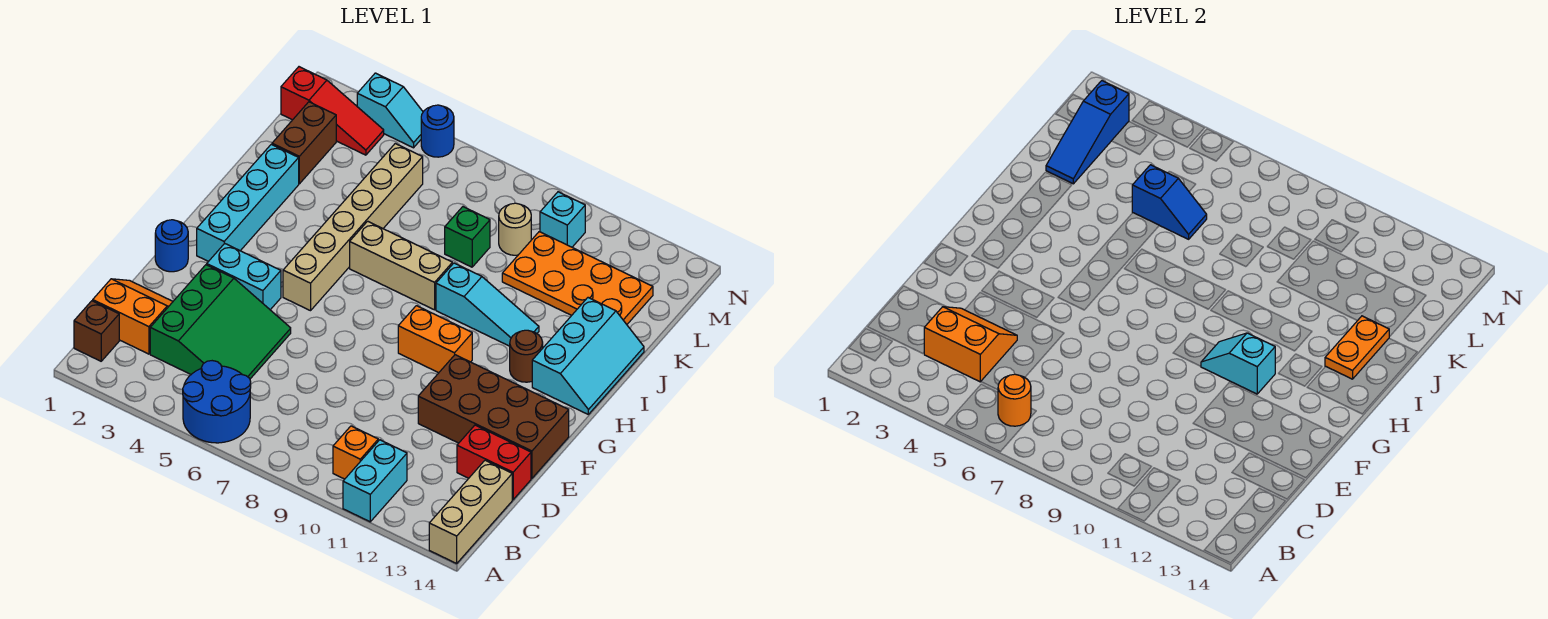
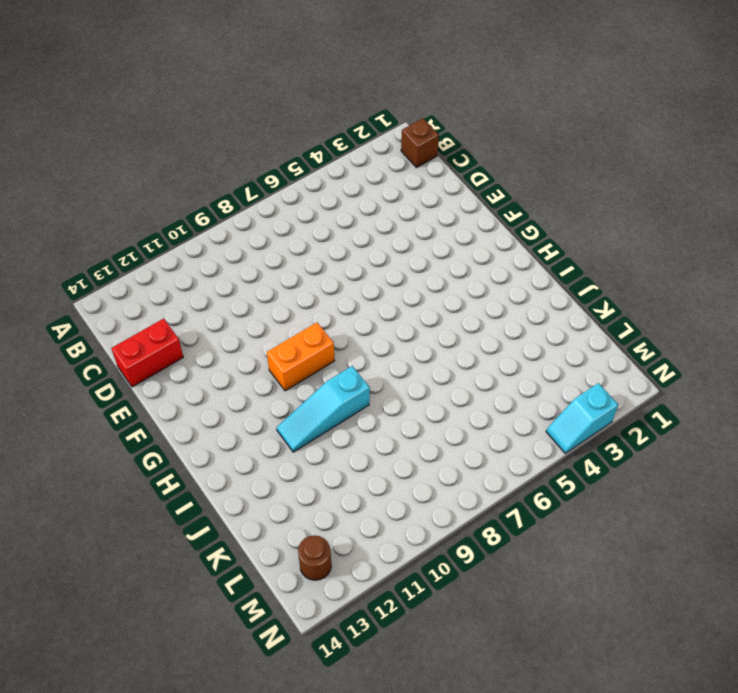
brown 1x1 round brick [298,535,331,580] -> brown 1x1 round brick moved to [510,330,543,382]
none -> blue 2x2 round brick [183,361,251,443]
none -> cyan 1x2 brick [343,440,407,522]
none -> tan 1x3 brick [429,460,512,563]
none -> orange 1x1 brick [333,426,378,479]

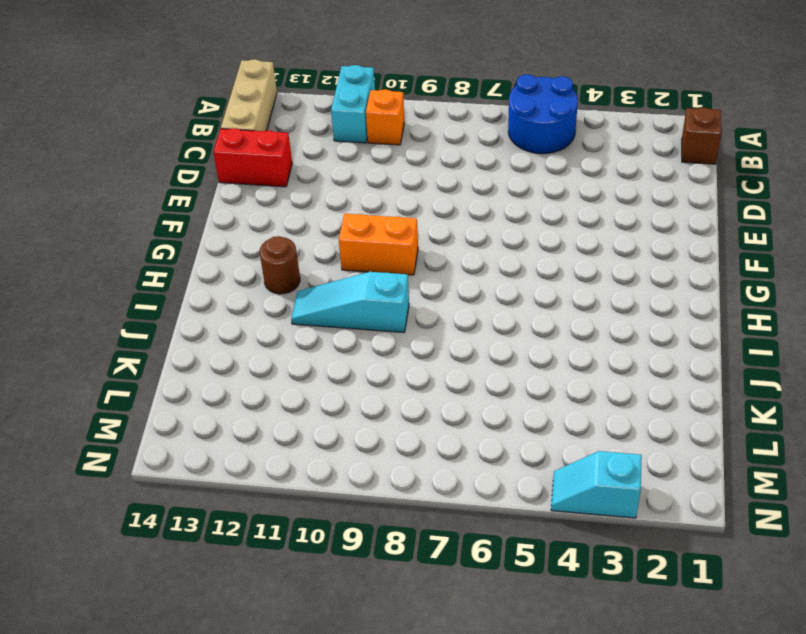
none -> orange 2x2 slope [93,279,173,354]
none -> green 3x3 slope [150,265,291,379]
none -> brown 2x4 brick [418,355,569,478]
none -> blue 1x1 round brick [155,220,188,272]

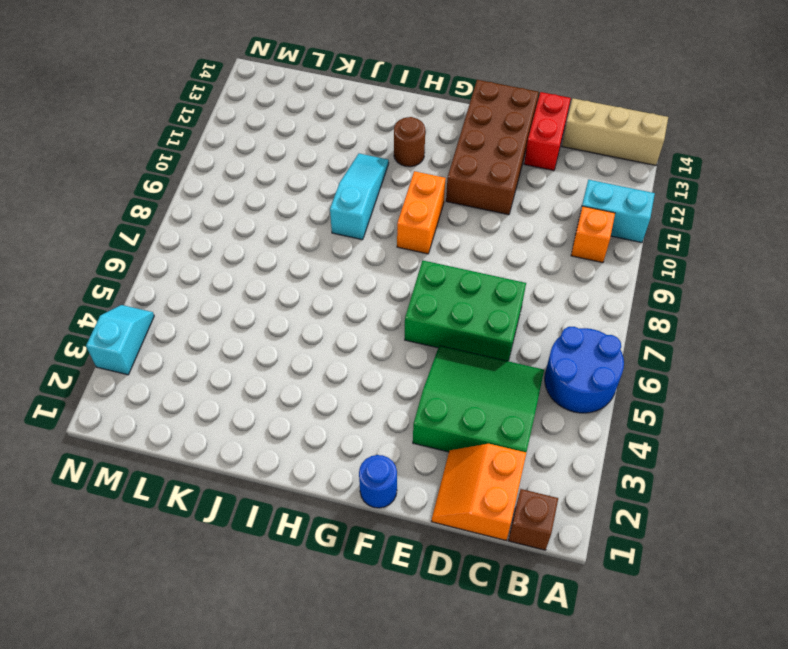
green 2x3 brick [405,261,526,361] -> none
none -> cyan 1x2 brick [207,243,281,310]
none -> cyan 1x4 brick [197,144,299,262]
none -> tan 1x6 brick [283,144,423,311]
none -> cyan 2x3 slope [532,298,644,414]

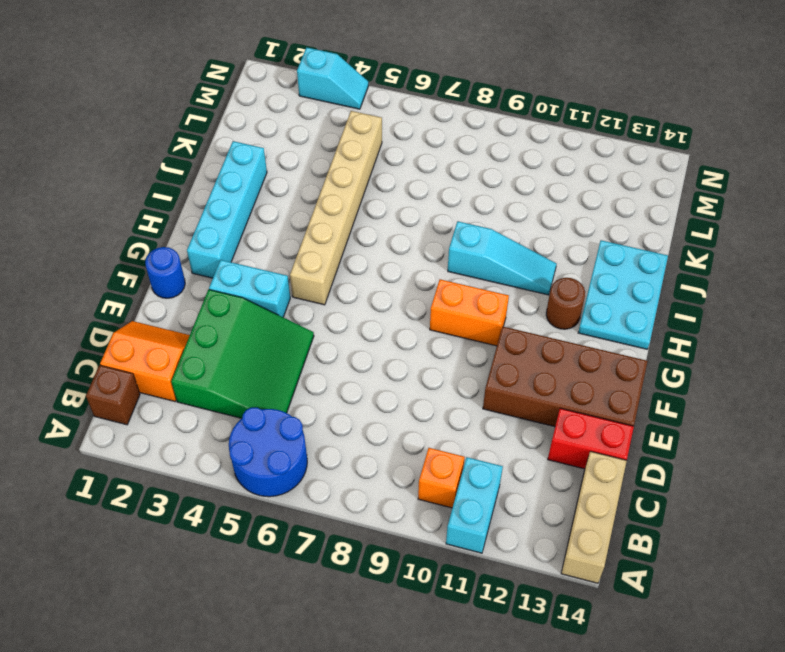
cyan 2x3 plate [578,240,668,349] -> cyan 2x3 slope [532,298,644,414]
none -> tan 1x3 brick [350,221,452,310]
none -> brown 1x2 brick [272,102,336,184]
none -> green 1x1 brick [445,207,490,267]
none -> orange 2x4 plate [502,232,653,324]

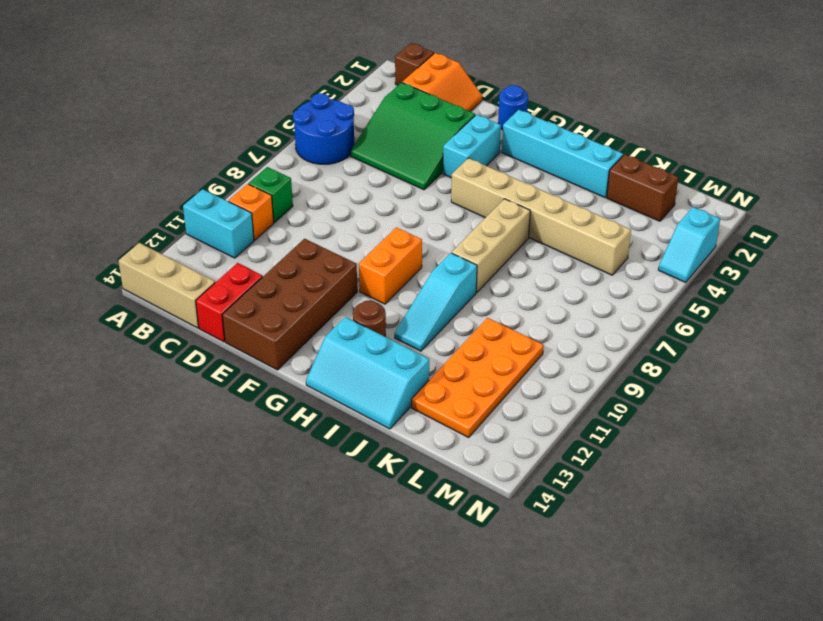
green 1x1 brick [249,167,293,223] -> green 1x1 brick moved to [445,207,490,267]
none -> tan 1x1 round brick [499,203,531,255]
none -> red 1x3 slope [281,67,384,155]
none -> cyan 1x1 brick [540,192,585,247]
none -> blue 1x1 round brick [421,105,454,157]

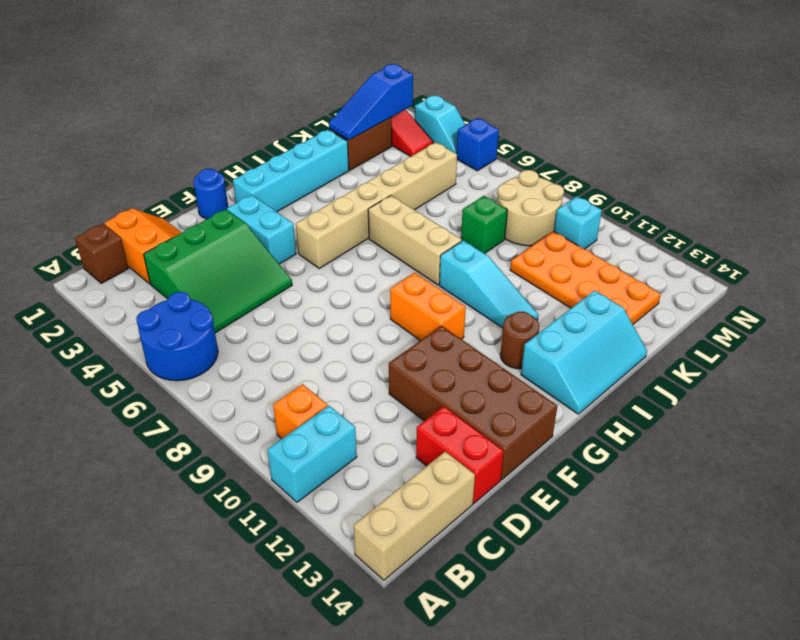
tan 2x2 round brick [497,170,564,246] -> tan 1x1 round brick [499,203,531,255]
blue 1x1 brick [457,118,499,171] -> blue 1x1 round brick [421,105,454,157]
none -> orange 1x1 round brick [998,374,1031,426]
none -> orange 2x2 slope [924,307,1017,382]
none -> cyan 1x2 slope [1201,333,1275,394]
none -> orange 1x2 plate [1325,316,1389,379]

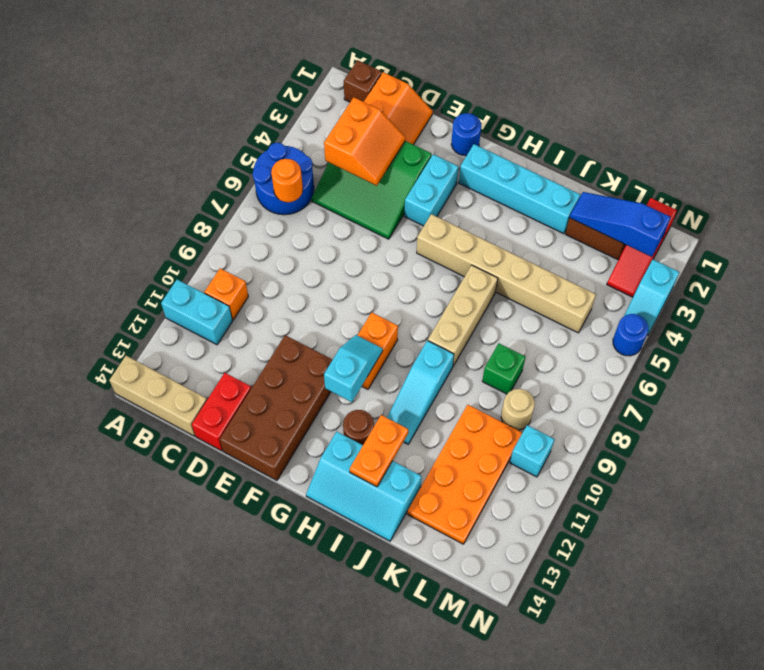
orange 1x2 plate [350,415,408,487] -> orange 1x2 plate turned to [1325,316,1389,379]
none -> blue 1x2 slope [1132,165,1207,239]

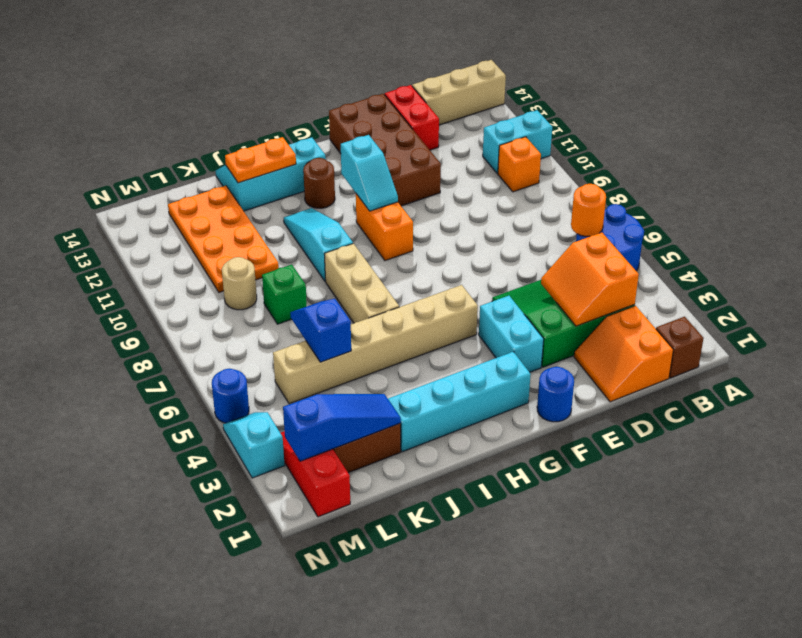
none -> cyan 1x1 brick [540,192,585,247]

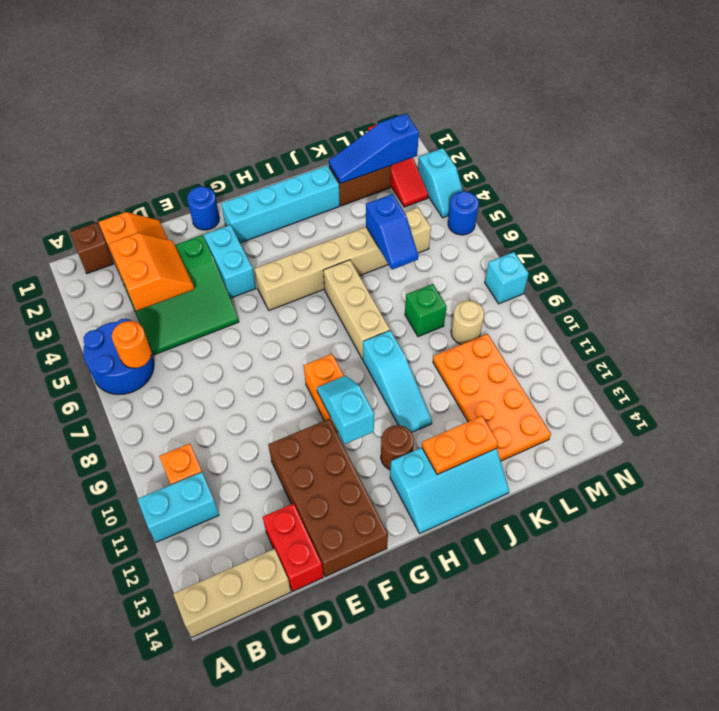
cyan 1x1 brick [485,252,529,304] -> cyan 1x1 brick moved to [540,192,585,247]

